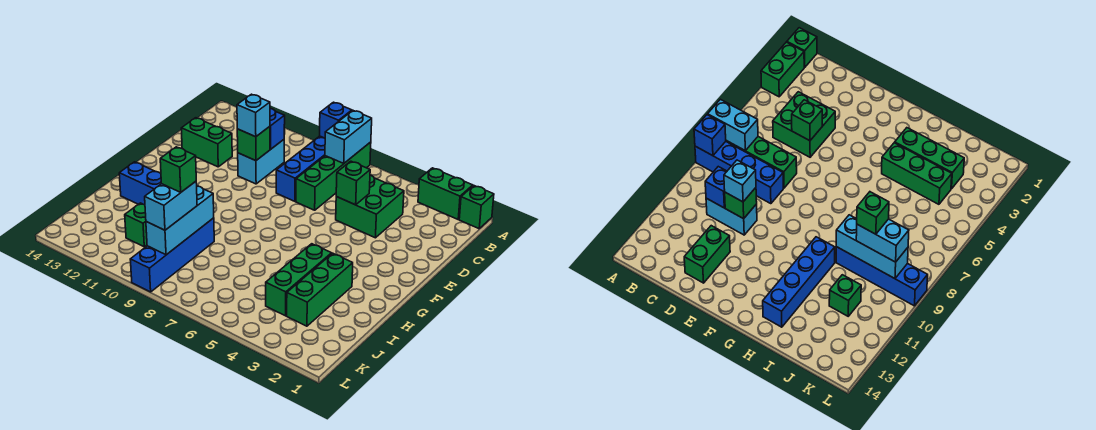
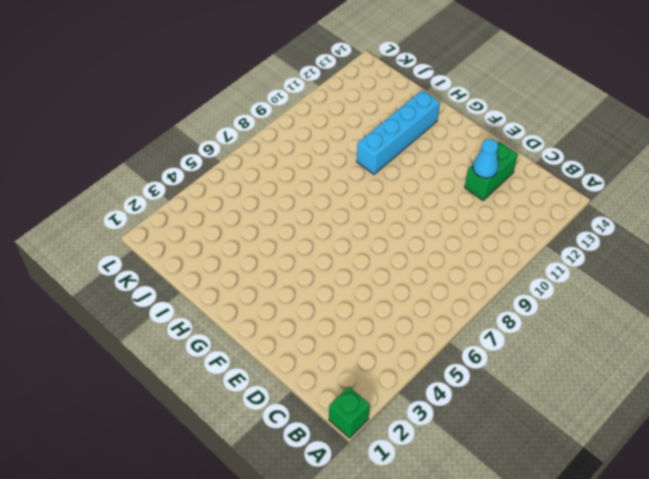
cyan 1x1 cone [473,139,498,178] -> none
cyan 1x4 brick [357,90,440,174] -> blue 1x4 brick [119,162,161,205]
none -> green 1x2 brick [418,168,473,219]
none -> green 1x4 brick [296,142,371,210]
none -> blue 1x4 brick [276,136,325,201]

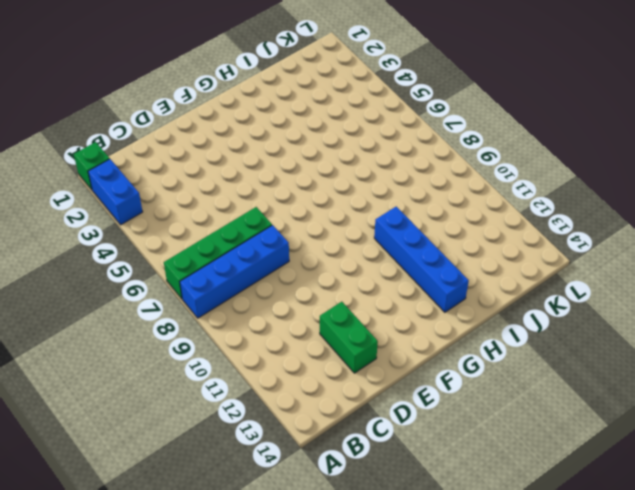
blue 1x2 brick [88,159,143,225] -> green 1x2 brick [418,168,473,219]
none -> green 2x2 brick [336,175,404,238]
none -> cyan 1x2 brick [238,140,284,184]
none -> green 1x3 brick [287,253,353,326]

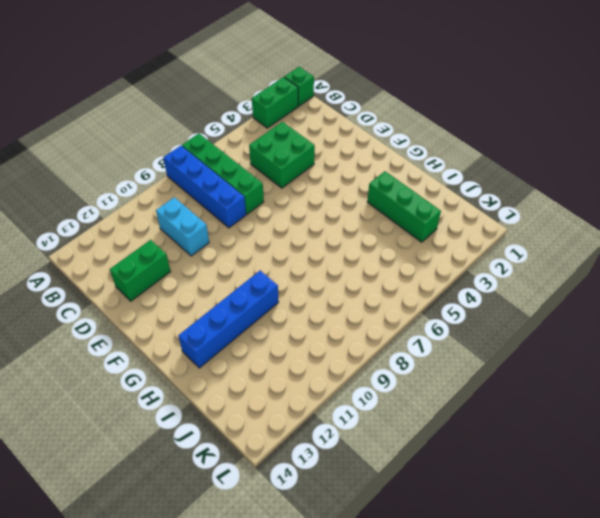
none -> green 1x3 brick [266,244,332,316]
none -> blue 1x4 brick [130,218,214,292]
none -> green 1x1 brick [125,203,147,247]

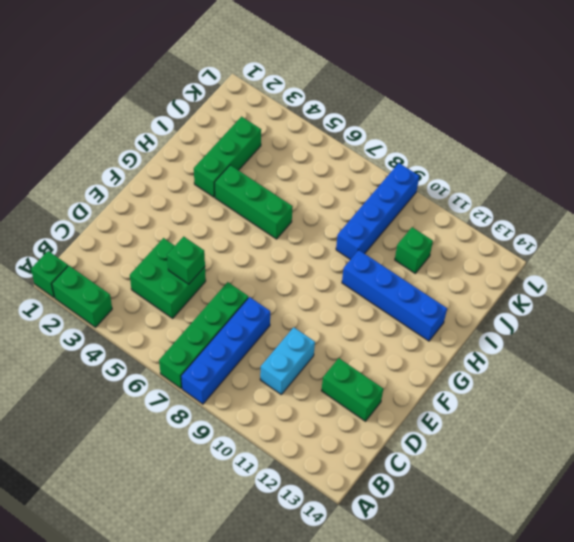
green 1x3 brick [215,165,293,239] -> green 1x3 brick turned to [266,244,332,316]
none -> cyan 1x2 brick [325,111,372,163]
none -> blue 1x1 brick [320,102,352,138]
none -> blue 1x1 brick [270,109,285,149]

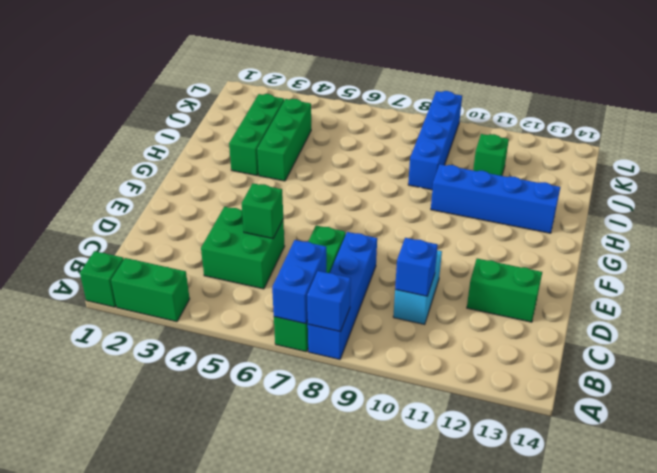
blue 1x2 brick [272,240,327,324] -> cyan 1x2 brick [325,111,372,163]
none -> green 1x1 brick [237,127,270,161]
none -> cyan 1x3 brick [146,186,214,255]
none -> cyan 1x1 brick [237,94,270,137]

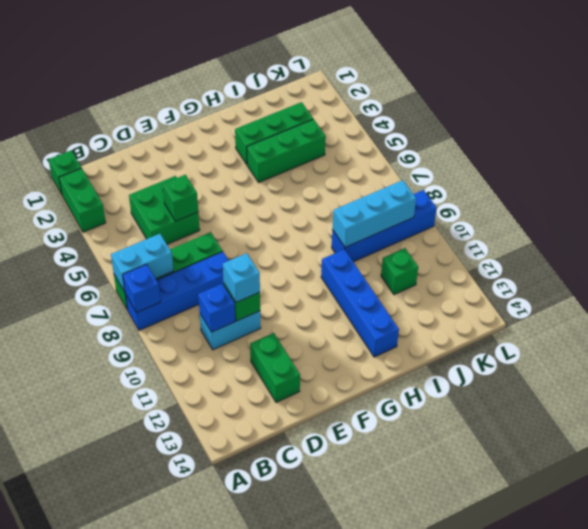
none -> cyan 1x2 brick [145,181,197,230]
none -> green 1x1 brick [160,147,196,192]

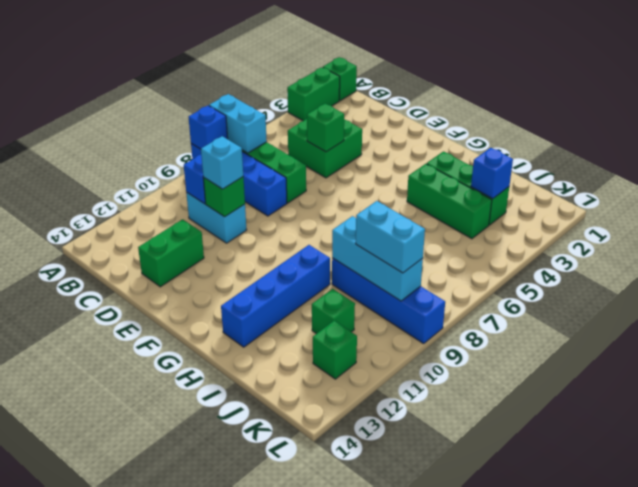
blue 1x1 brick [471,148,513,199] -> none
green 1x1 brick [313,321,357,379] -> green 1x1 brick moved to [160,147,196,192]

